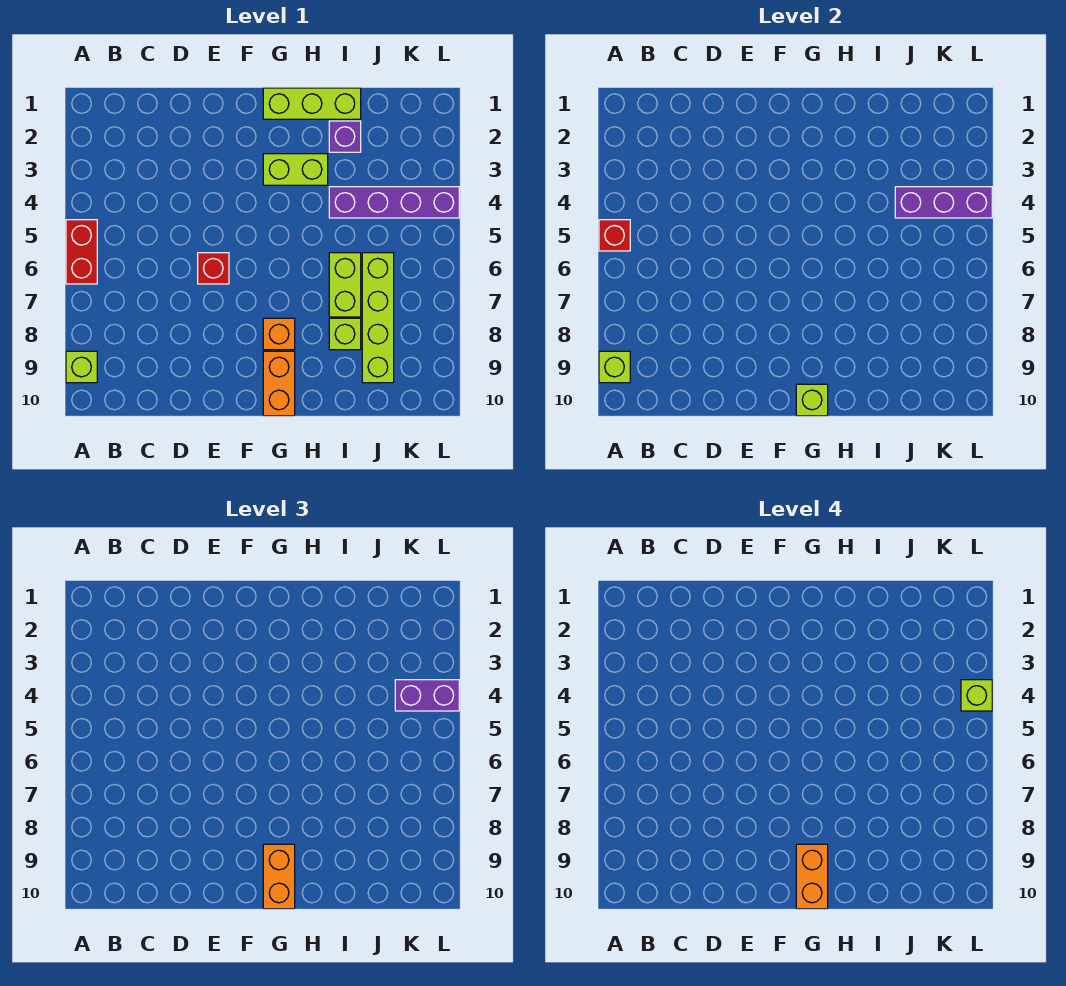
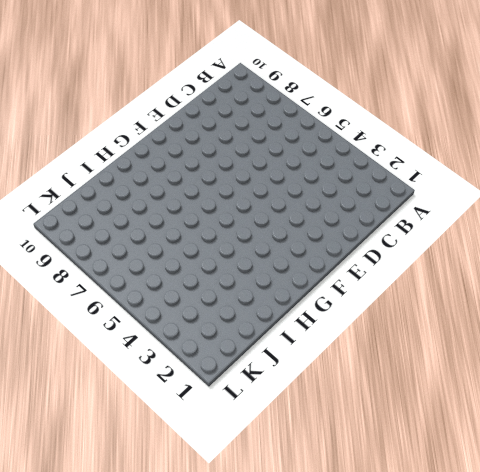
none -> red 1x2 brick [66,220,97,284]
none -> lime 1x1 brick [66,351,97,383]
none -> red 1x1 brick [198,253,229,284]

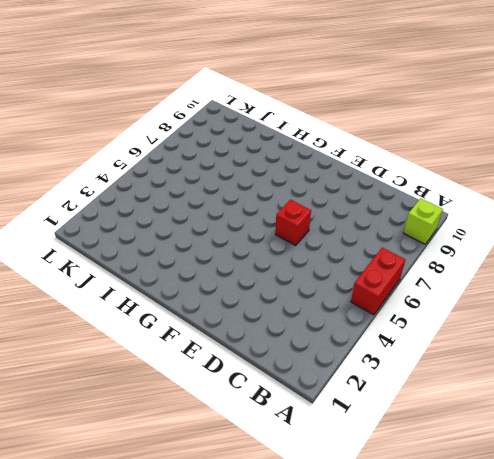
none -> lime 1x3 brick [263,88,361,119]
none -> lime 1x2 brick [263,154,328,185]
none -> orange 1x1 brick [263,318,295,350]

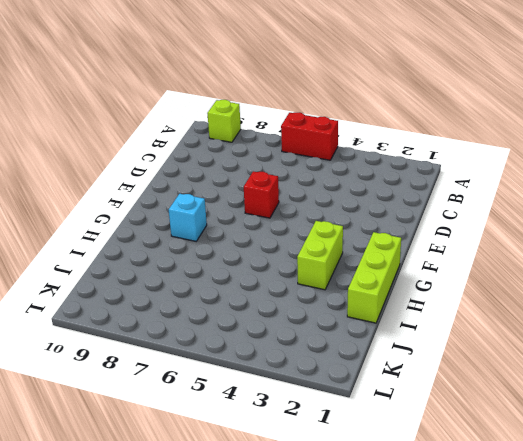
cyan 1x1 brick [169,194,207,241] -> orange 1x1 brick [263,318,295,350]
none -> orange 1x2 brick [263,351,295,416]
none -> purple 1x1 brick [329,121,361,152]
none -> purple 1x4 brick [329,187,459,218]

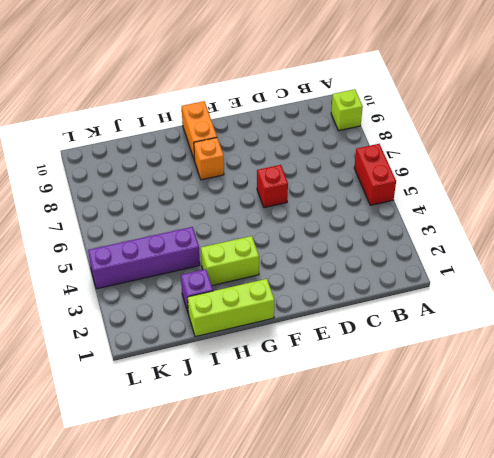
none -> lime 1x2 brick [329,253,361,317]
none -> lime 1x1 brick [329,318,361,350]
none -> lime 1x4 brick [362,253,394,383]

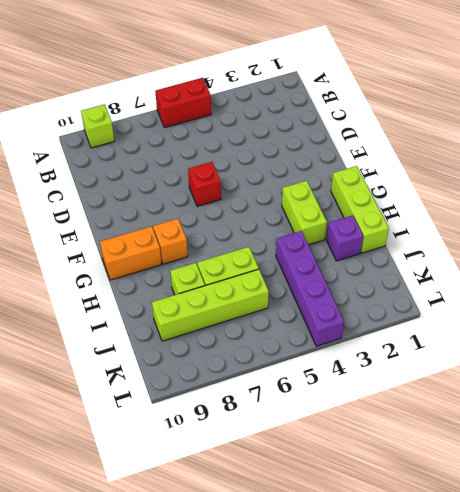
none -> red 1x1 brick [599,220,630,251]
none -> lime 1x1 brick [599,351,630,383]
none -> lime 1x1 brick [796,384,828,416]

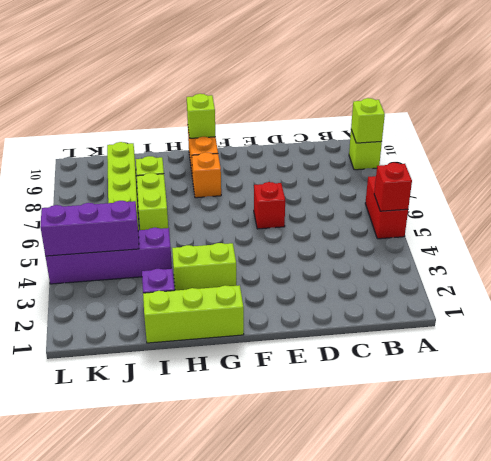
none -> orange 1x2 brick [263,844,295,909]
none -> purple 1x2 brick [395,680,459,711]
none -> orange 1x2 brick [796,844,828,909]

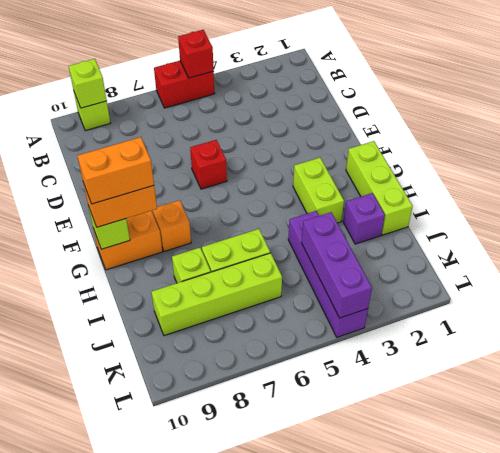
none -> purple 1x2 brick [395,680,459,711]
none -> lime 1x1 brick [961,680,992,711]

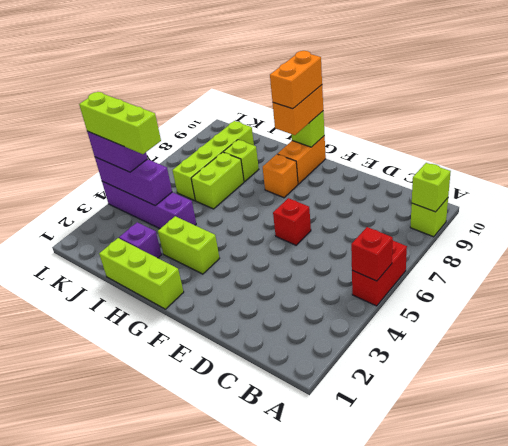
lime 1x3 brick [79,92,161,154] -> lime 1x1 brick [961,680,992,711]

